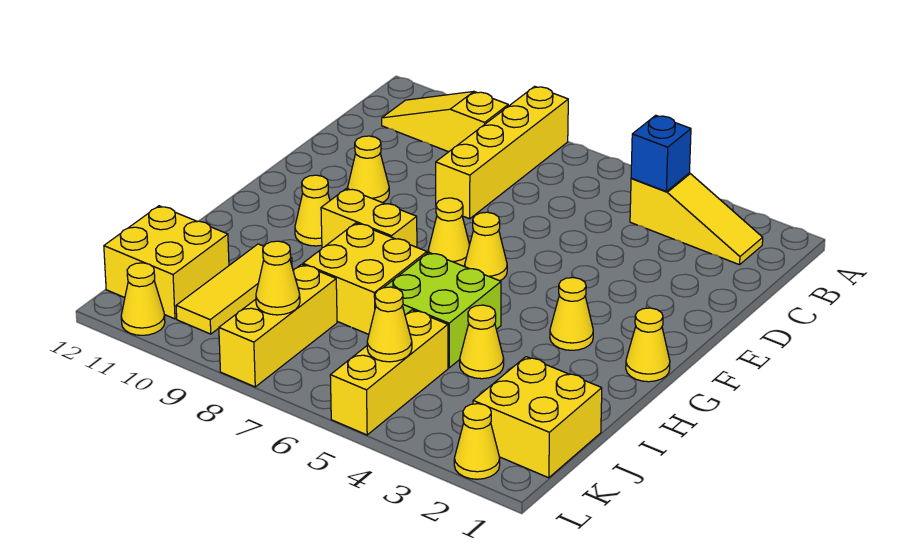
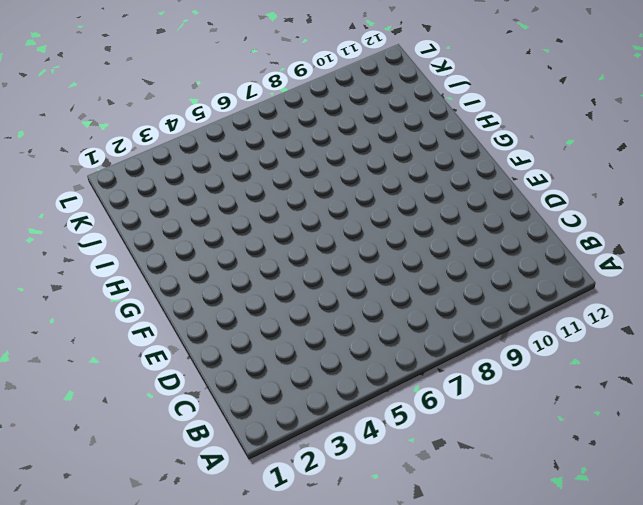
none -> yellow 1x4 brick [436,86,568,219]
none -> yellow 1x3 slope [630,173,763,265]
none -> yellow 1x3 slope [382,91,508,152]

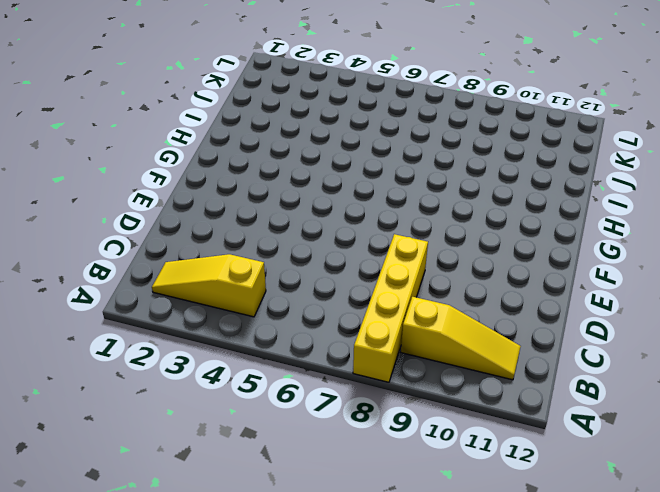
none -> yellow 1x1 cone [348,136,389,203]
none -> yellow 1x1 cone [465,212,507,281]
none -> yellow 1x1 cone [428,198,470,266]

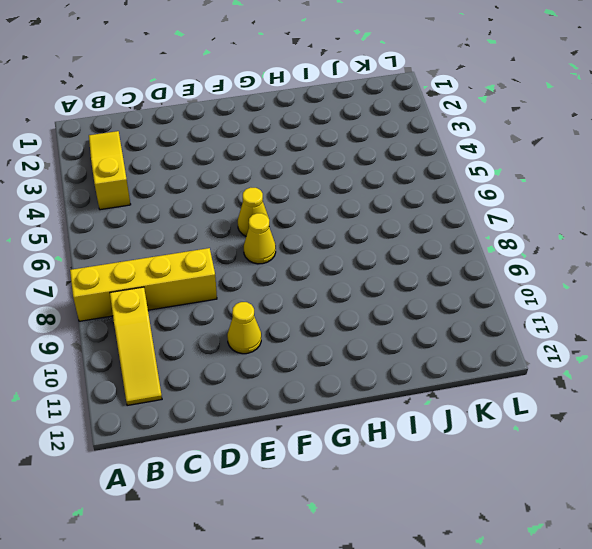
none -> yellow 1x1 cone [626,308,670,382]
none -> yellow 1x1 cone [550,278,593,350]
none -> yellow 1x2 brick [321,188,417,248]

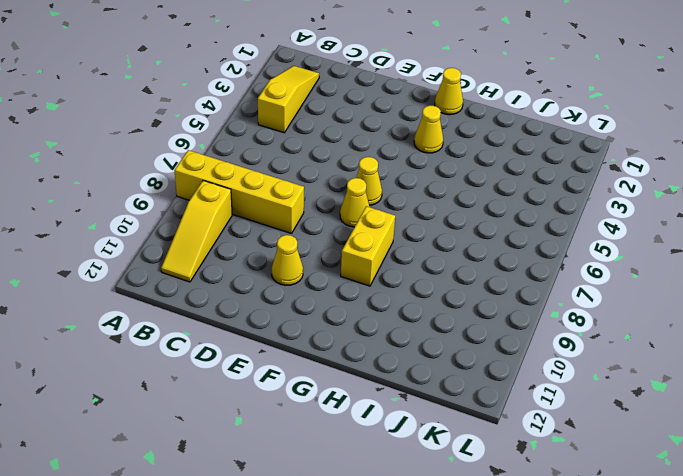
none -> yellow 1x1 cone [295,175,330,246]
none -> lime 2x2 brick [384,252,501,368]
none -> yellow 2x2 brick [303,223,427,334]

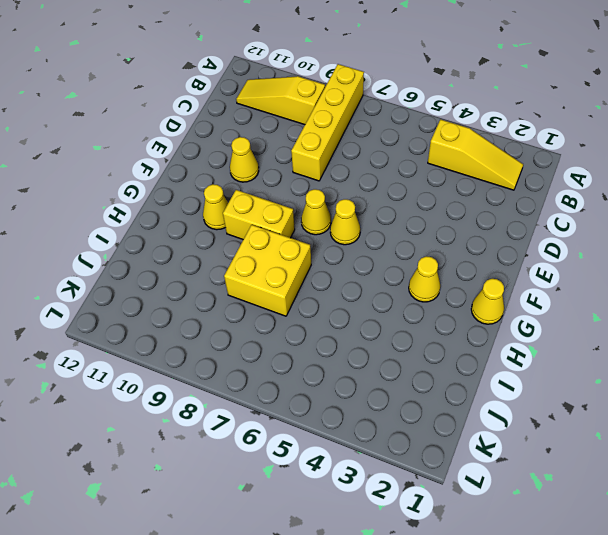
none -> lime 2x2 brick [384,252,501,368]
none -> yellow 1x1 cone [460,305,504,379]
none -> yellow 1x3 tile [176,244,292,334]

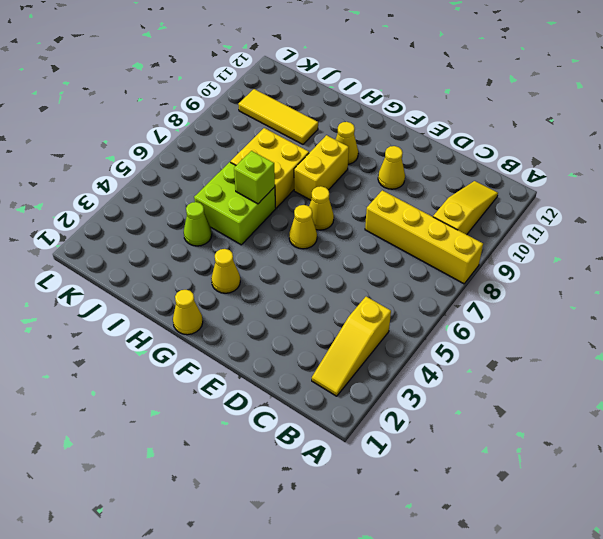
lime 1x1 brick [234,151,275,204] -> none
lime 1x1 cone [184,202,212,246] -> yellow 1x1 cone [460,305,504,379]
none -> yellow 2x2 brick [473,357,602,478]
none -> yellow 1x3 brick [330,310,448,435]
none -> yellow 1x3 brick [219,264,337,387]

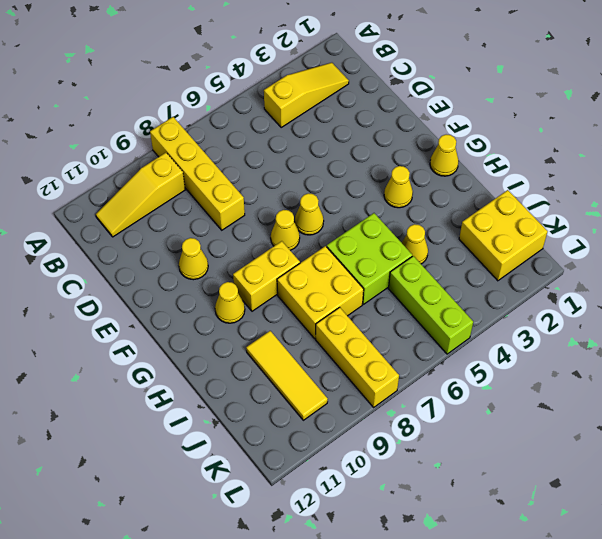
lime 1x3 brick [389,256,473,354] -> yellow 1x3 brick [330,310,448,435]
none -> yellow 2x2 brick [104,206,229,319]
none -> yellow 1x1 cone [454,404,500,479]
none -> yellow 1x1 cone [121,263,165,335]

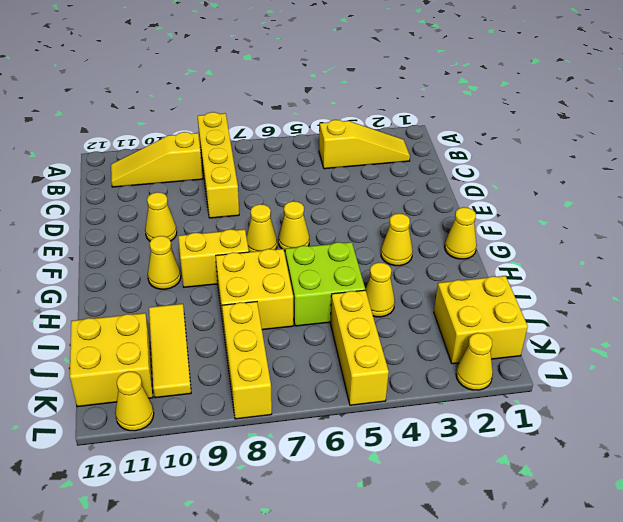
none -> blue 1x1 brick [631,115,691,191]
none -> yellow 1x1 cone [367,287,412,362]
none -> yellow 1x1 cone [256,241,300,315]

